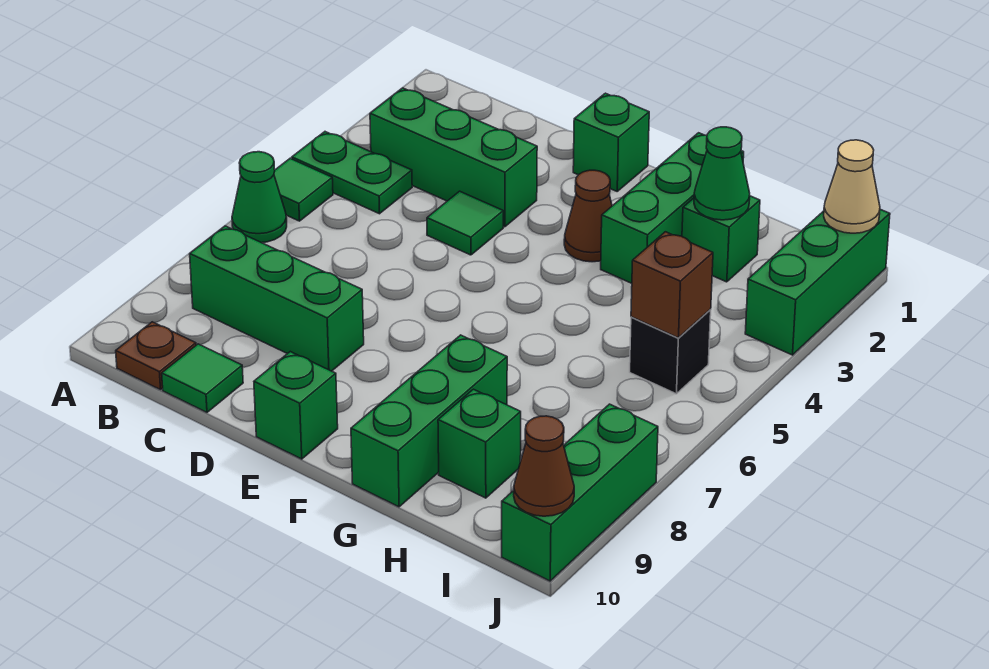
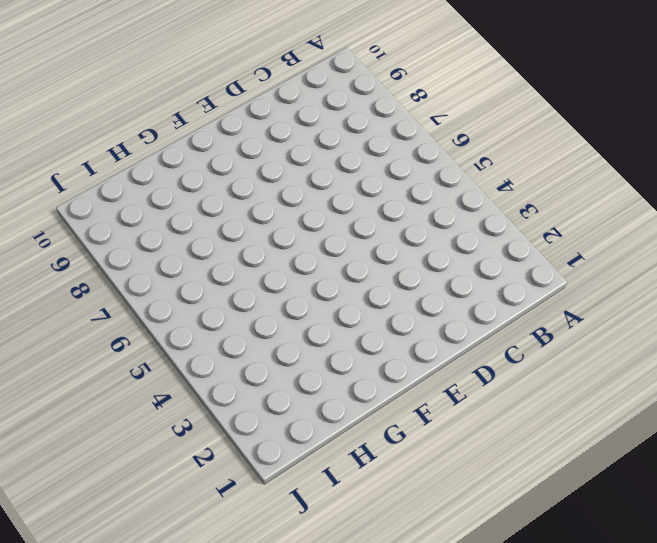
none -> green 1x2 plate [292,132,412,214]
none -> green 1x1 tile [274,158,333,221]
none -> green 1x1 cone [232,152,287,243]

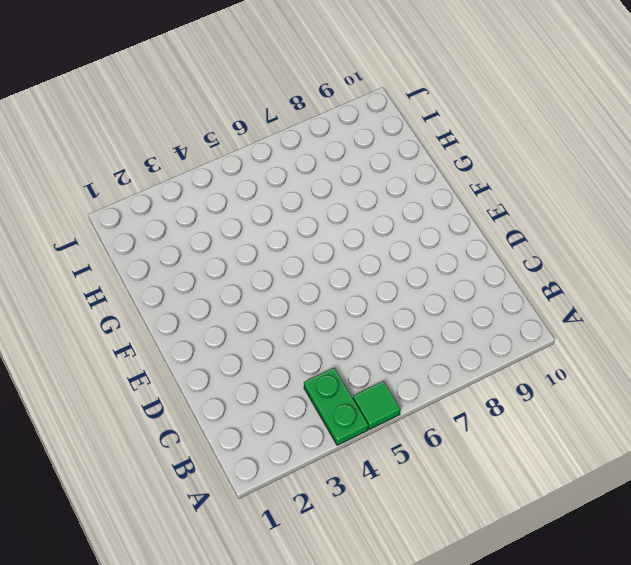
none -> green 1x1 cone [232,152,287,243]
none -> green 1x3 brick [370,88,537,227]
none -> green 1x3 brick [190,226,364,371]

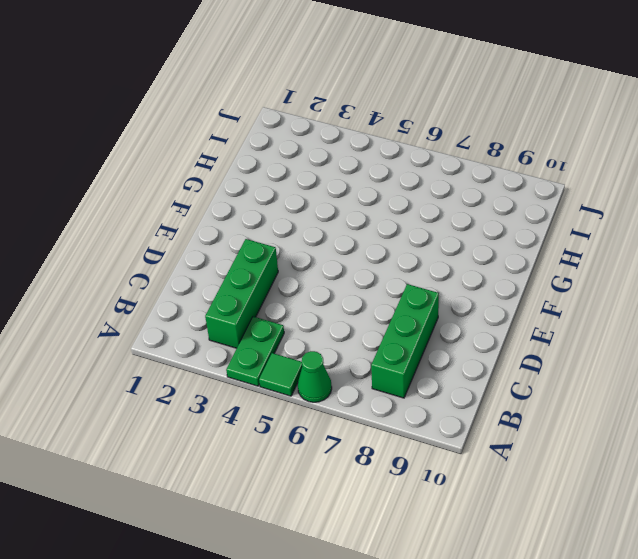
none -> brown 1x1 plate [116,322,196,390]
none -> green 1x1 tile [162,344,243,412]
none -> green 1x1 tile [427,191,503,255]

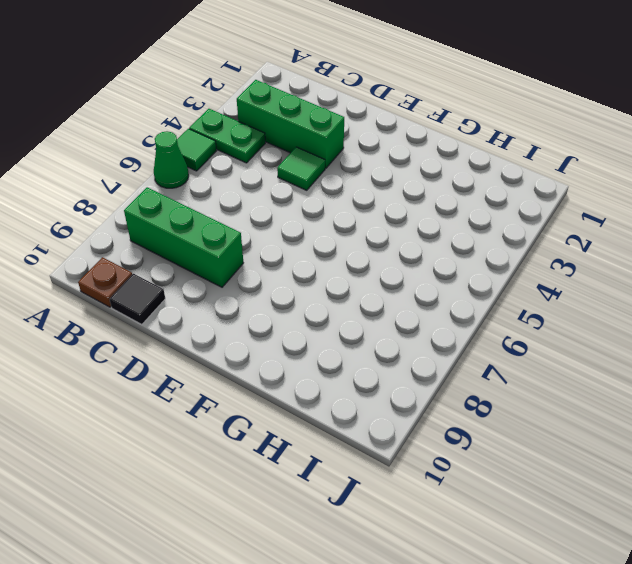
black 1x1 tile [109,274,165,325] -> green 1x1 tile [162,344,243,412]
none -> green 1x1 brick [573,93,649,191]
none -> green 1x1 brick [254,352,338,459]
none -> brown 1x1 cone [564,170,612,262]

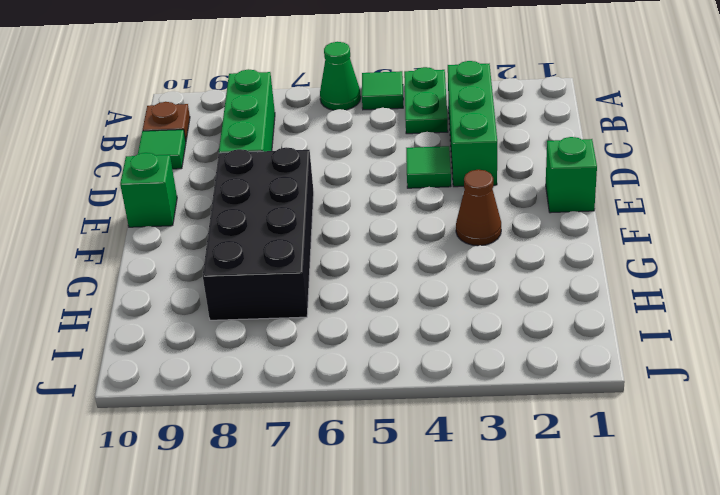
black 2x4 brick [203,147,314,320] -> green 1x3 brick [351,335,507,507]
none -> green 1x3 brick [601,133,744,283]
none -> green 1x1 brick [682,196,760,282]
none -> green 1x1 brick [438,389,521,498]

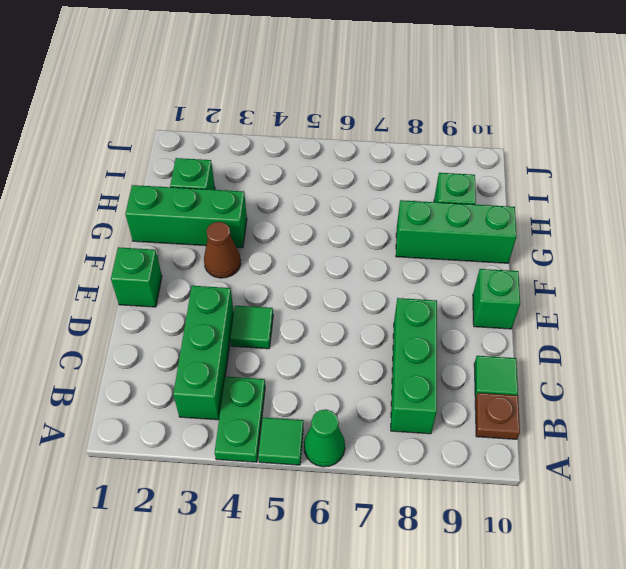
none -> black 1x1 brick [630,310,711,394]
none -> green 1x3 brick [745,209,890,355]
none -> green 1x3 brick [502,404,658,581]

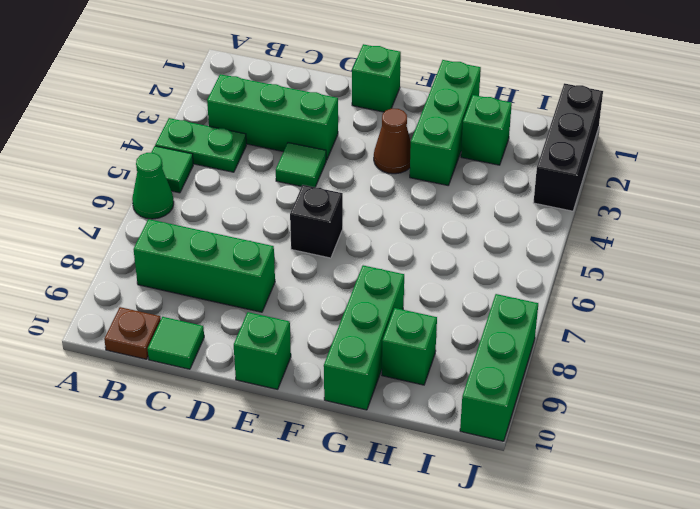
black 1x1 brick [290,185,343,258] -> black 1x1 brick moved to [630,310,711,394]
black 1x3 brick [533,83,603,211] -> green 1x3 brick [745,209,890,355]
none -> green 1x1 cone [694,127,750,220]
none -> brown 1x1 brick [631,232,713,338]
none -> tan 1x1 cone [824,140,880,233]

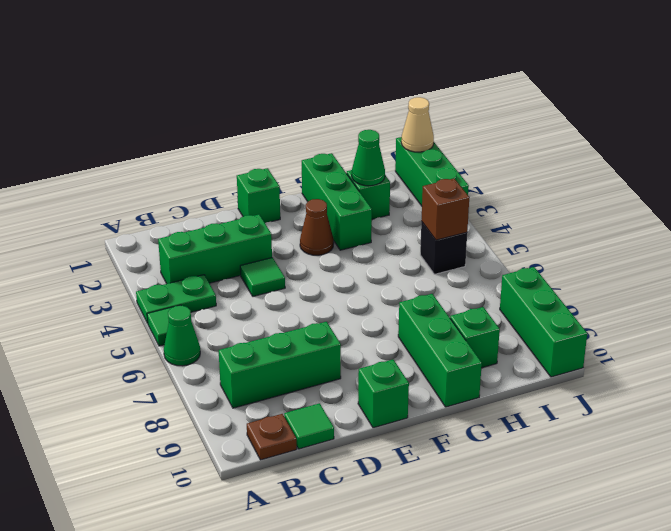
none -> brown 1x1 cone [514,416,574,516]

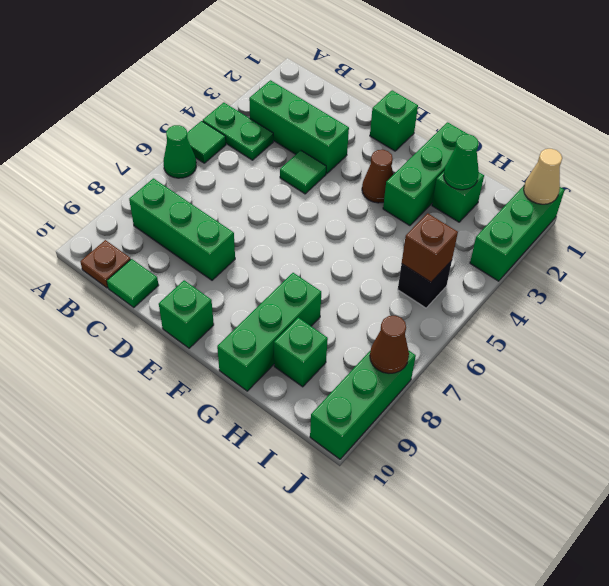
brown 1x1 cone [370,316,409,373] -> brown 1x1 cone moved to [514,416,574,516]

